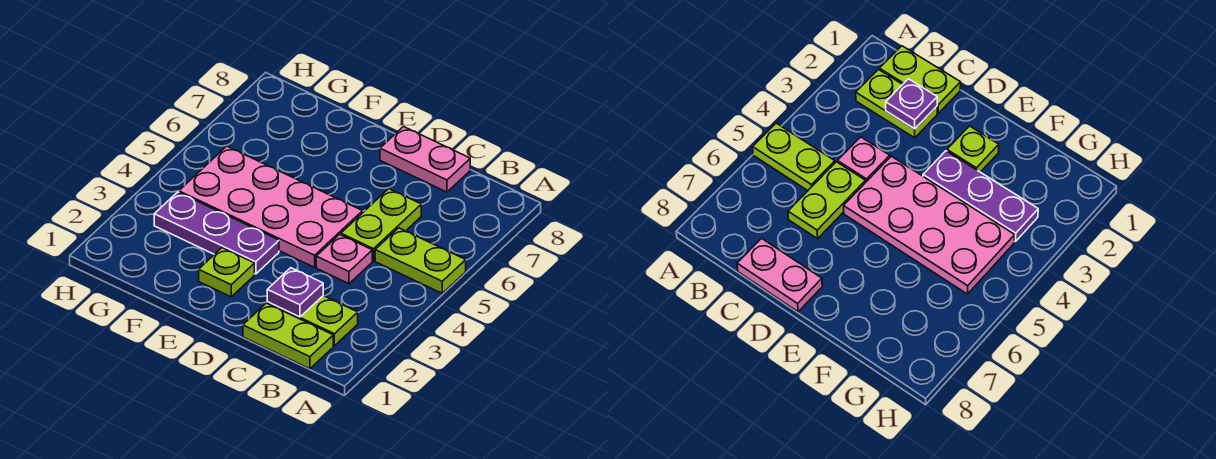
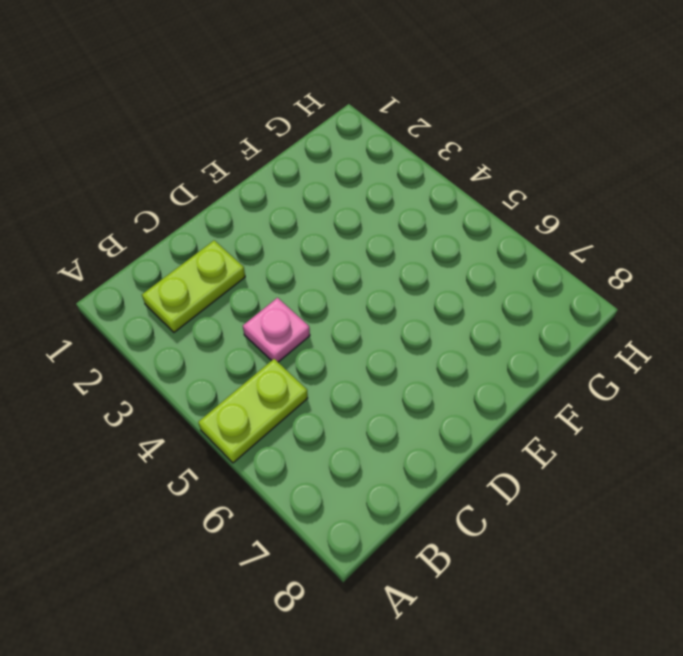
none -> lime 1x2 plate [243,303,333,369]
none -> lime 1x2 plate [341,189,421,261]

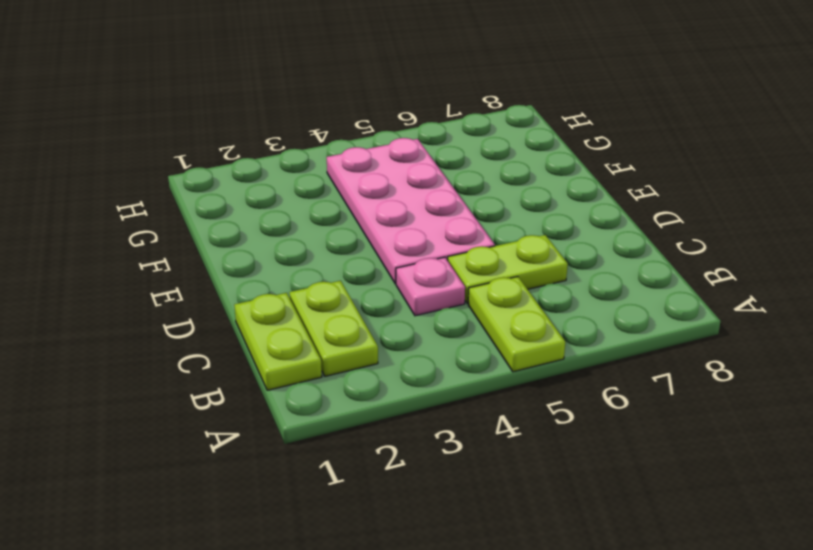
none -> pink 1x2 plate [380,127,470,192]
none -> lime 1x1 plate [199,248,255,297]

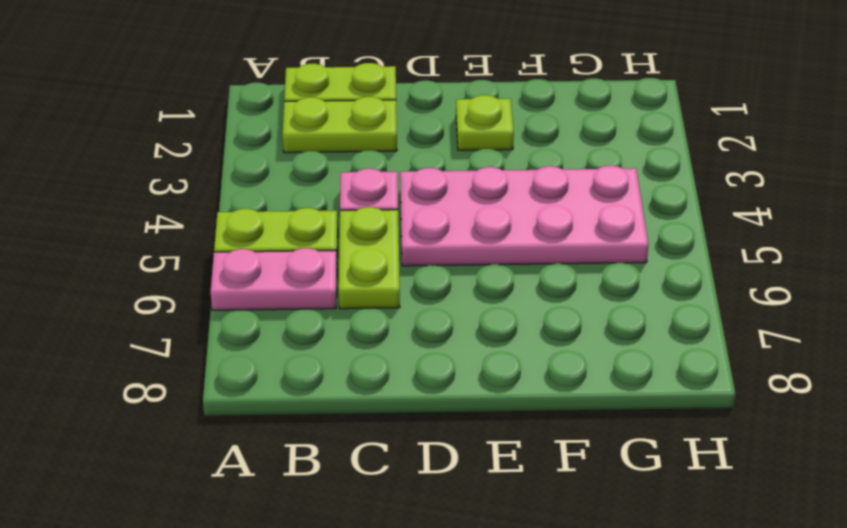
pink 1x2 plate [210,248,337,310] -> pink 1x2 plate moved to [380,127,470,192]
none -> purple 1x3 plate [154,192,279,274]
none -> purple 1x1 plate [267,268,323,317]

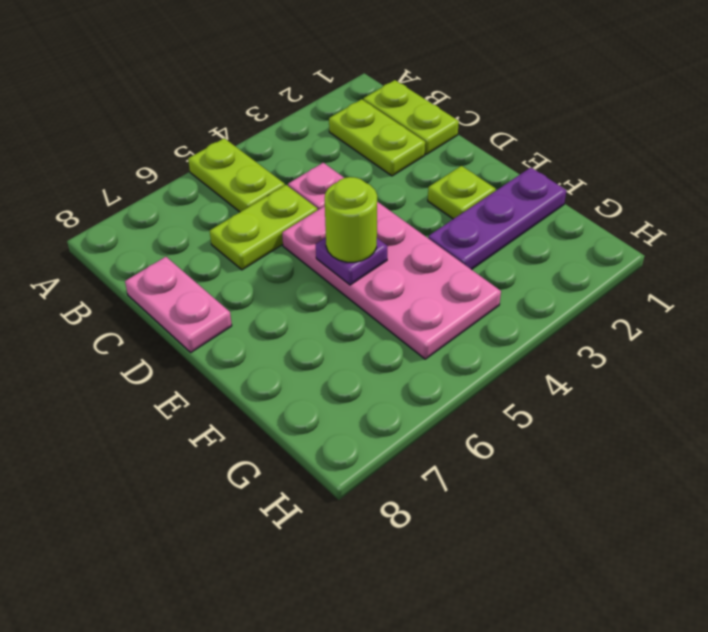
purple 1x1 plate [316,238,388,285] -> purple 1x1 plate moved to [267,268,323,317]
lime 1x1 round brick [325,177,377,262] -> none
purple 1x3 plate [428,168,566,270] -> purple 1x3 plate turned to [154,192,279,274]

